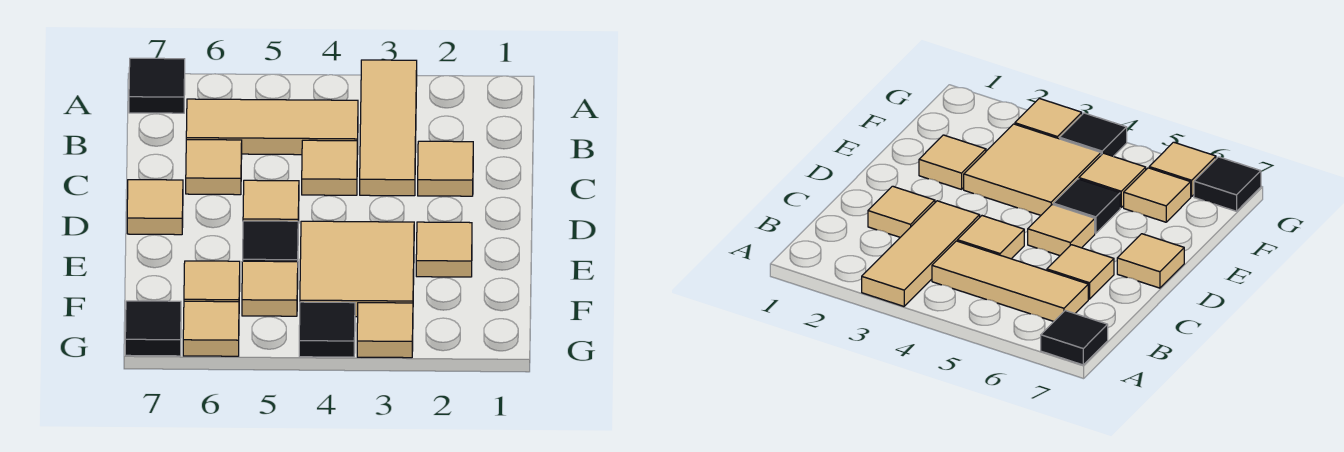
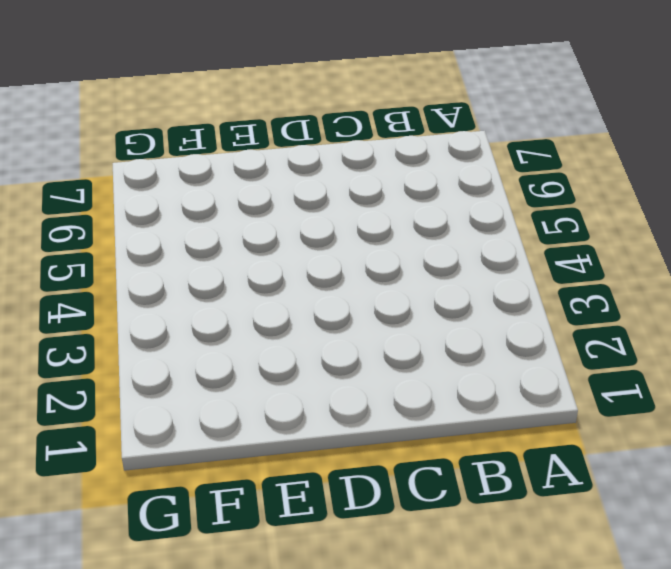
none -> tan 1x3 tile [360,60,417,196]
none -> black 1x1 tile [129,58,185,113]
none -> tan 1x3 tile [186,99,358,155]

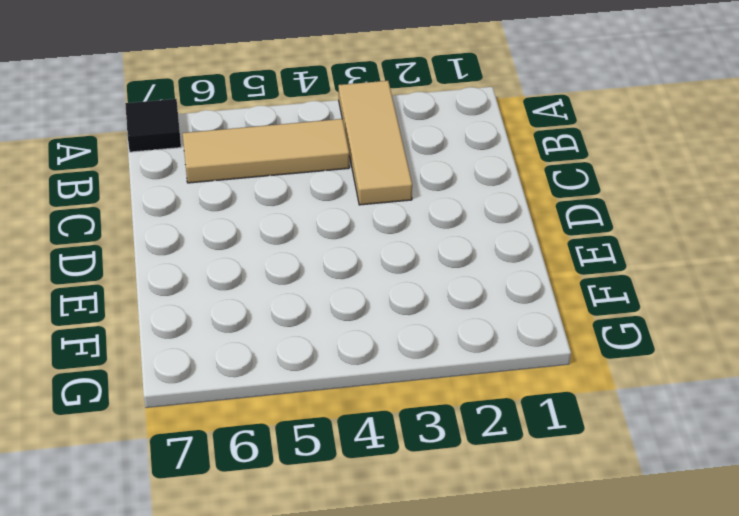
none -> tan 1x1 tile [418,141,473,196]
none -> tan 1x1 tile [302,140,357,195]
none -> tan 1x1 tile [186,140,242,195]

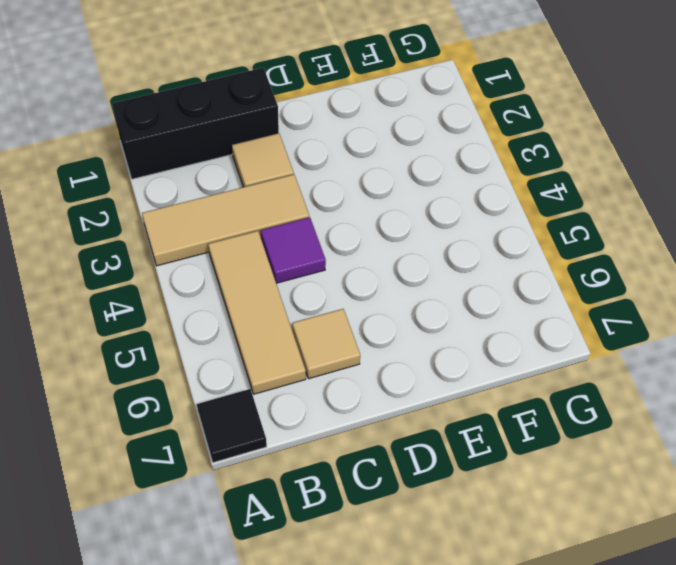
black 1x3 brick [112,68,279,179] -> none
purple 1x1 tile [261,217,326,283] -> tan 1x1 tile [302,140,357,195]
none -> tan 1x1 tile [243,180,299,223]
none -> tan 1x1 tile [127,180,183,235]
none -> tan 1x1 tile [416,222,472,277]

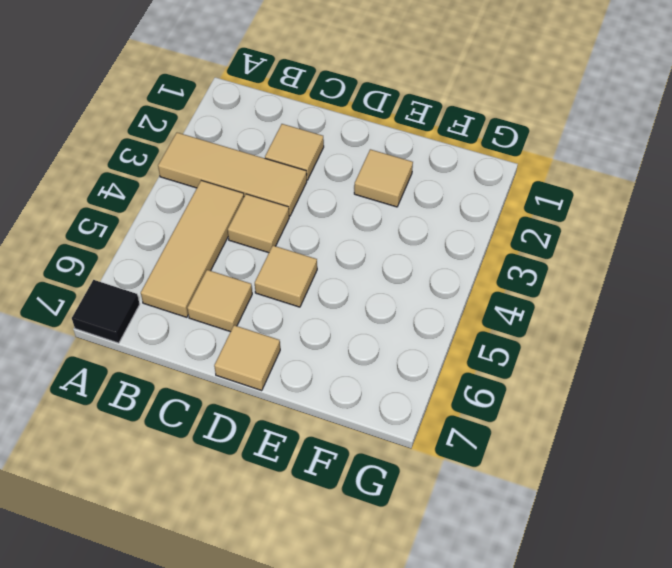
none -> tan 2x2 tile [300,221,414,317]
none -> black 1x1 tile [243,221,298,262]
none -> tan 1x1 tile [242,261,298,316]

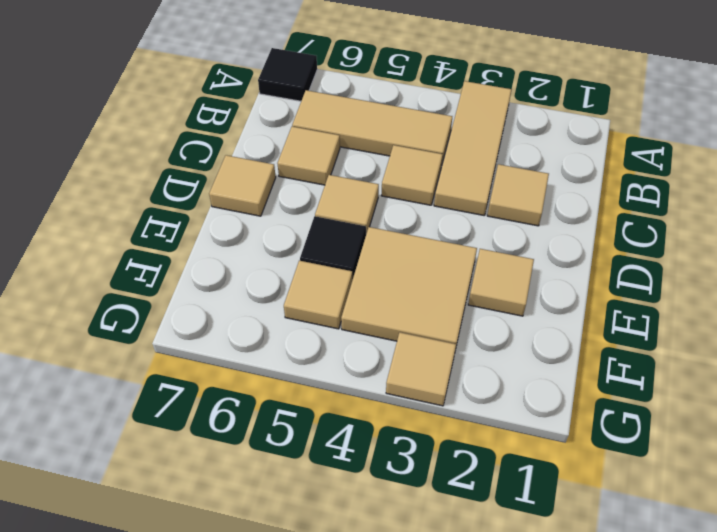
none -> tan 1x1 tile [184,261,240,302]
none -> black 1x1 tile [299,302,355,357]
none -> tan 1x1 tile [183,301,239,356]

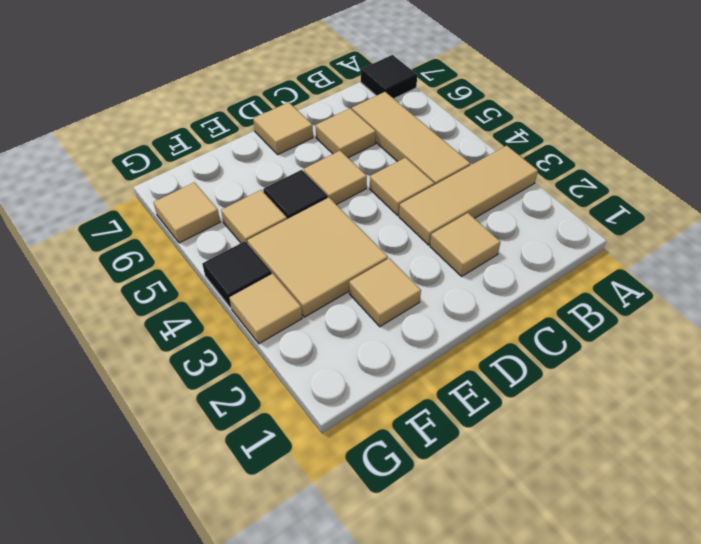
none -> tan 1x1 tile [184,261,240,302]
none -> black 1x1 tile [125,301,181,356]

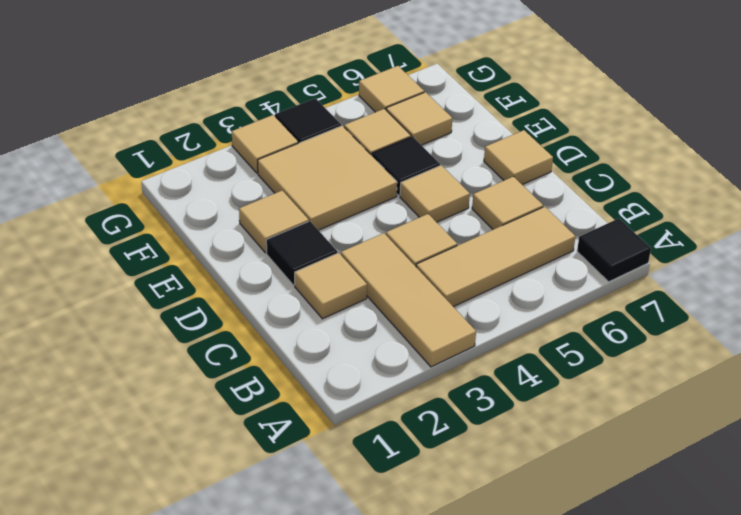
black 1x1 tile [266,221,337,285] -> black 1x1 tile moved to [125,301,181,356]

